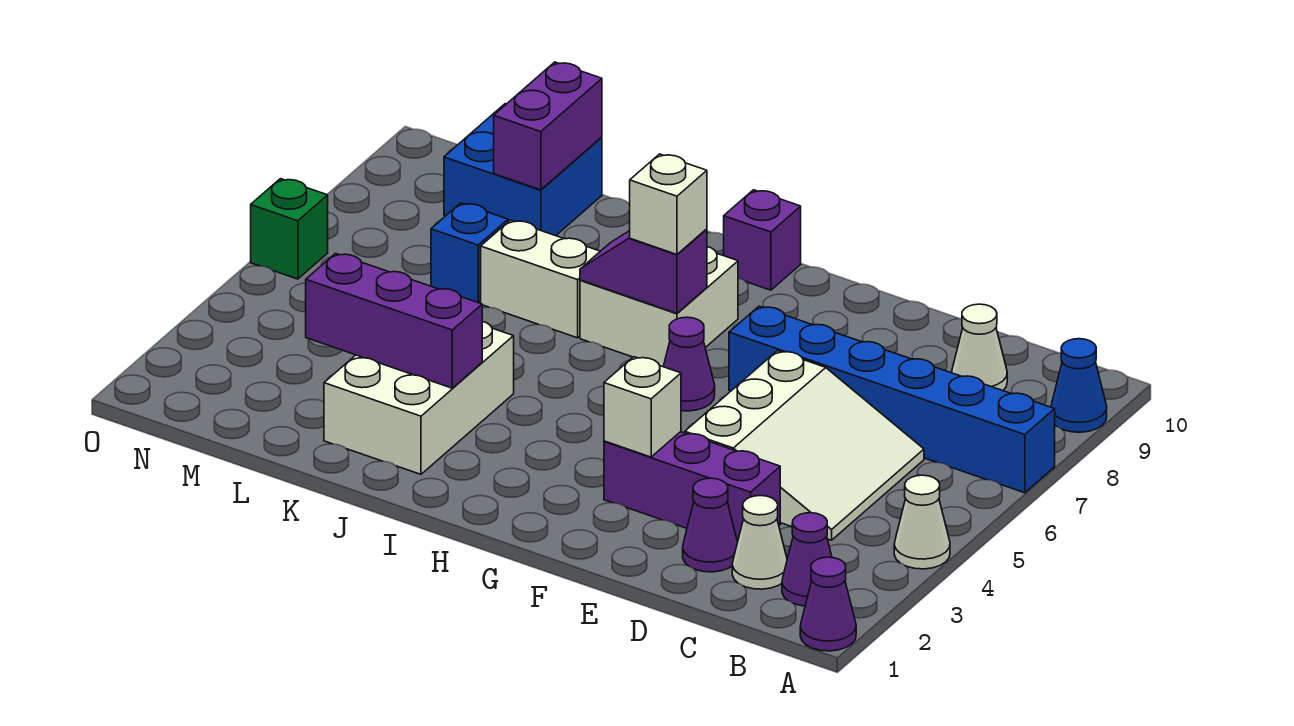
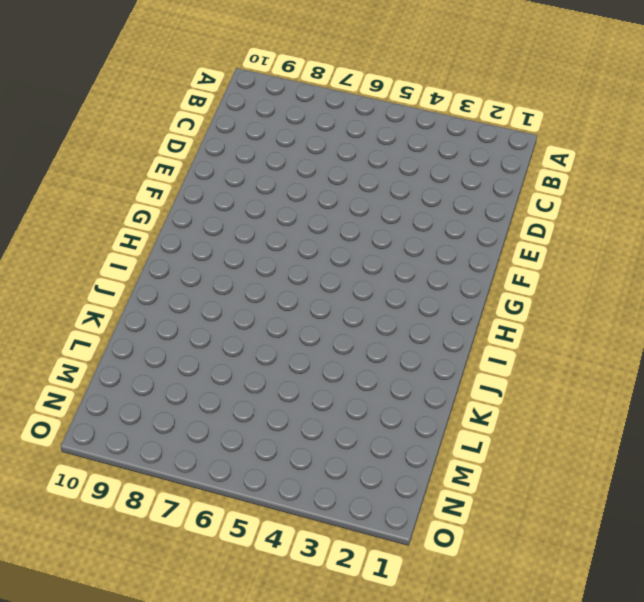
none -> purple 1x1 cone [800,557,856,651]
none -> white 1x1 cone [894,475,950,569]
none -> blue 1x6 brick [729,306,1055,493]

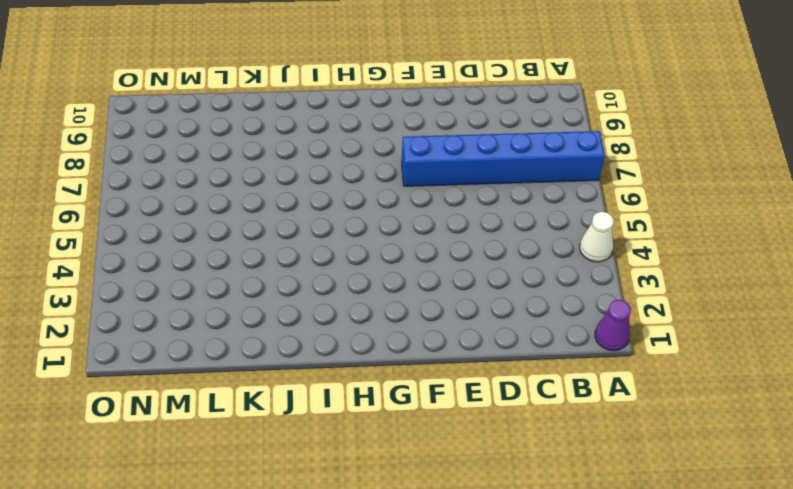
none -> blue 1x1 cone [1051,339,1107,432]
none -> purple 1x1 cone [782,513,832,606]
none -> white 1x1 cone [732,496,787,589]

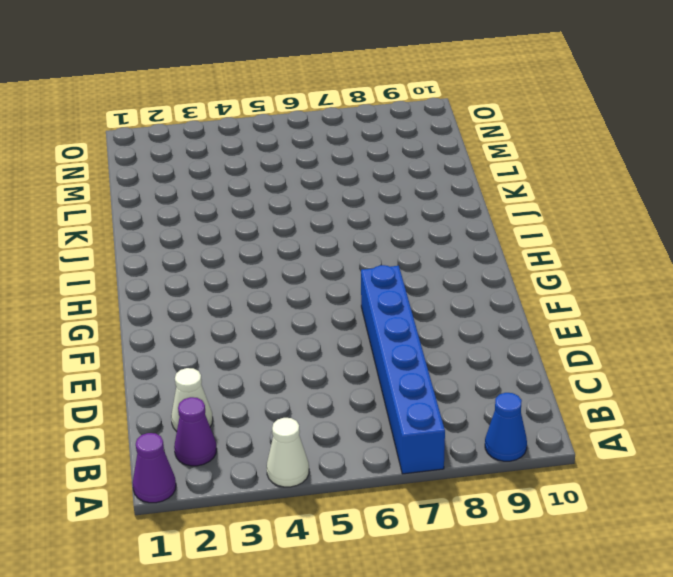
none -> white 3x3 slope [685,351,924,540]
none -> white 1x1 cone [952,304,1007,391]
none -> purple 1x1 cone [683,478,738,572]

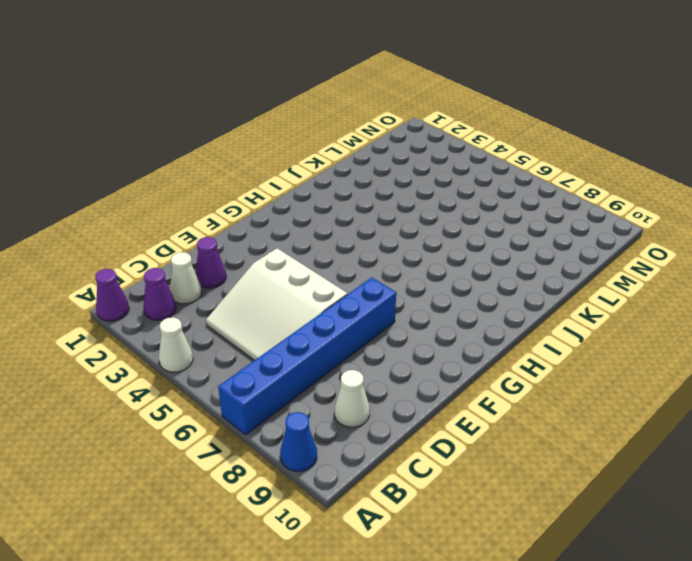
none -> purple 1x3 brick [604,432,780,542]
none -> purple 1x1 cone [663,317,715,411]
none -> white 2x2 brick [580,247,738,367]

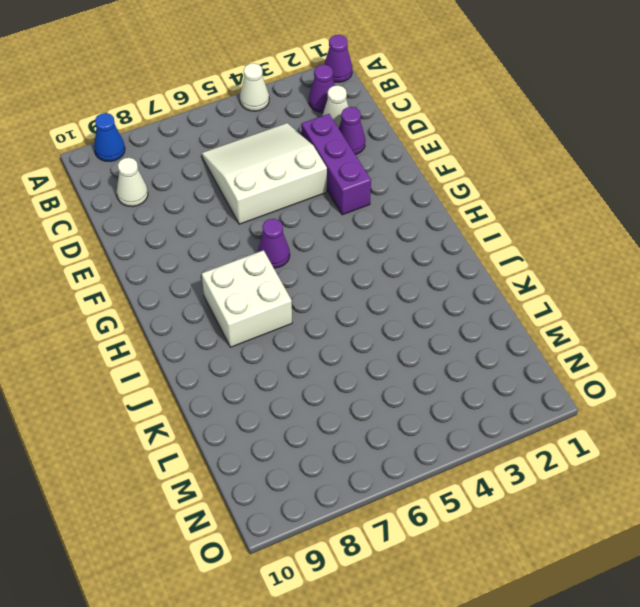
none -> blue 1x6 brick [729,306,1055,493]
none -> purple 1x1 brick [724,190,801,290]
none -> white 2x3 brick [324,321,514,474]

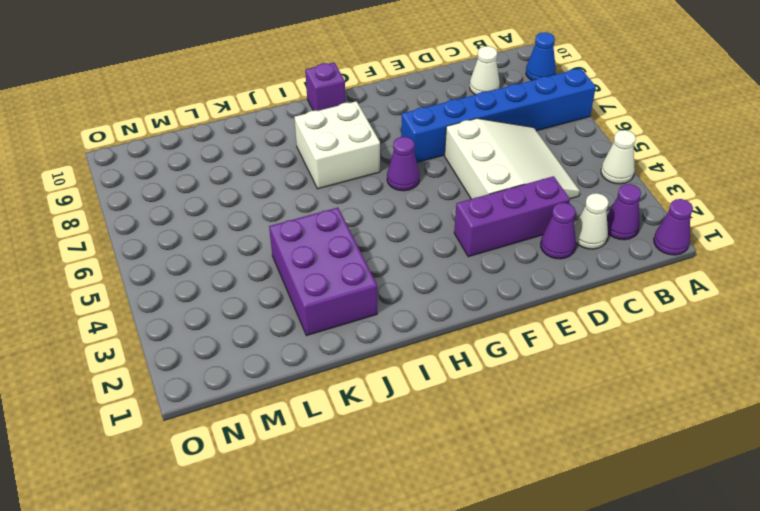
purple 2x3 brick [269,208,377,336] -> white 2x3 brick [324,321,514,474]
none -> white 1x2 brick [481,220,600,338]
none -> blue 1x1 brick [431,203,508,303]
none -> blue 2x2 brick [444,104,602,236]

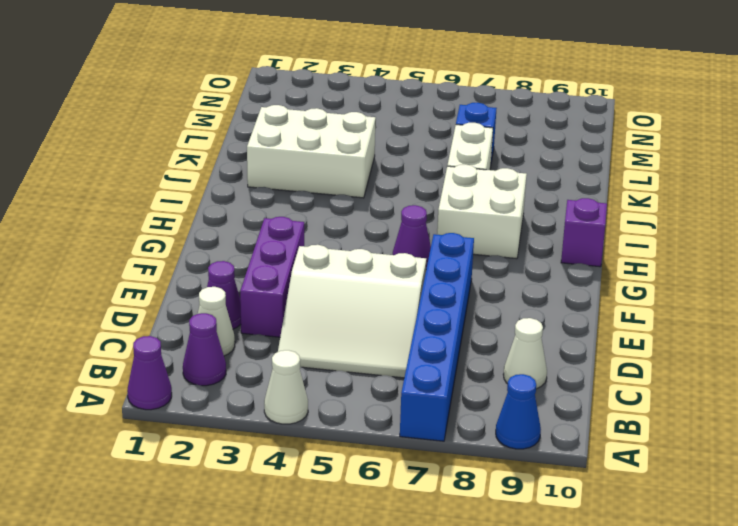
none -> blue 2x2 brick [444,104,602,236]
none -> green 1x1 brick [251,179,328,279]
none -> white 1x1 brick [604,357,681,457]

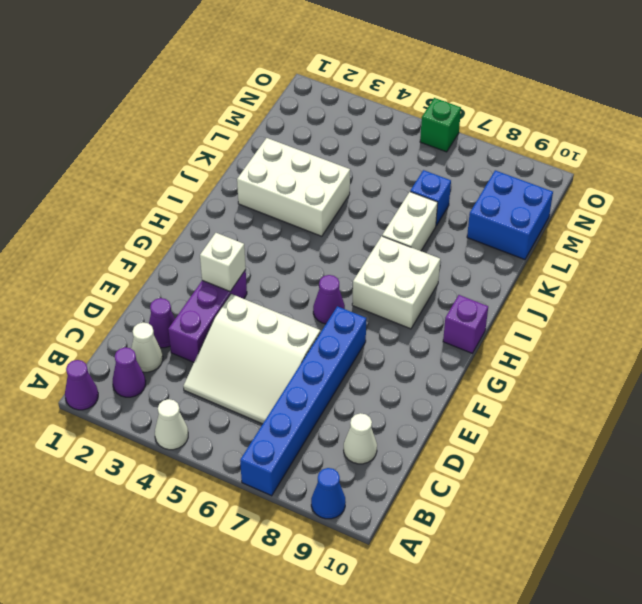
none -> purple 1x2 slope [580,229,707,313]
none -> purple 1x3 brick [306,253,482,388]
none -> purple 1x2 brick [494,62,602,190]

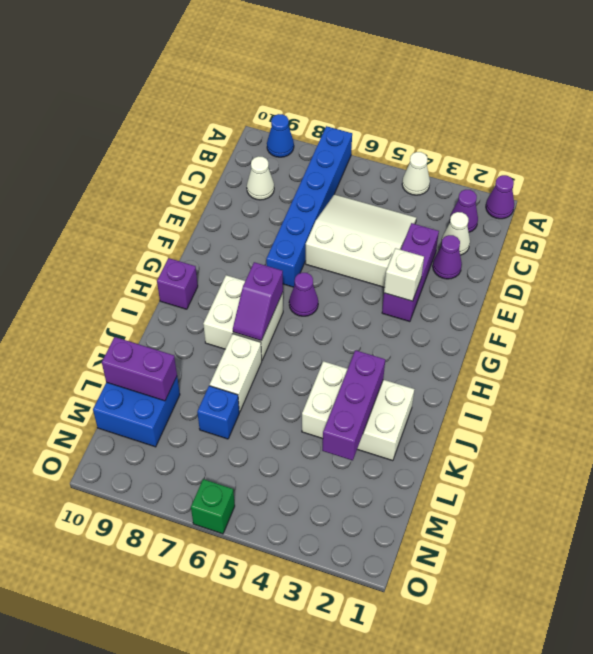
none -> white 1x1 brick [630,154,707,254]

